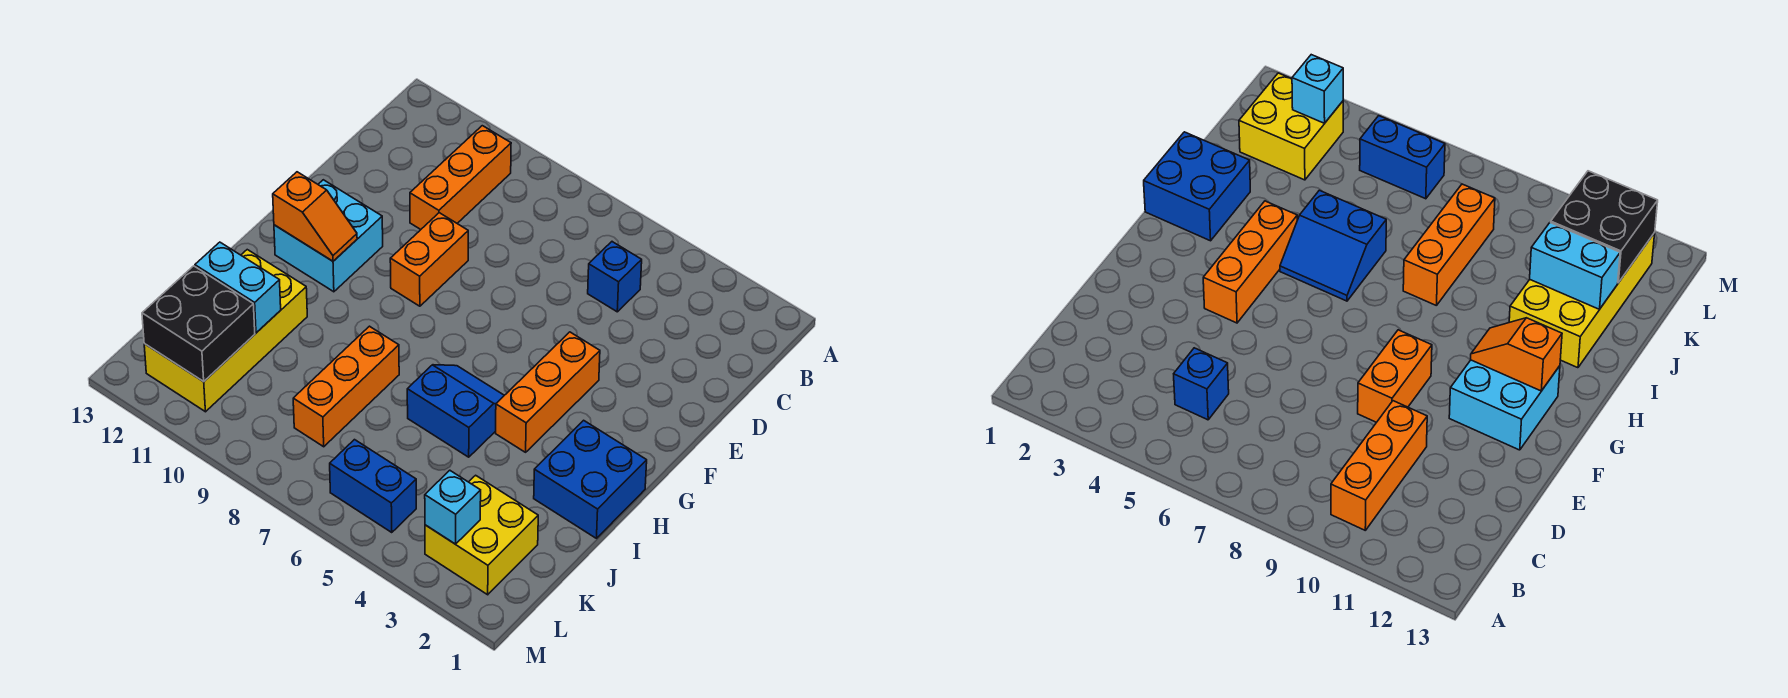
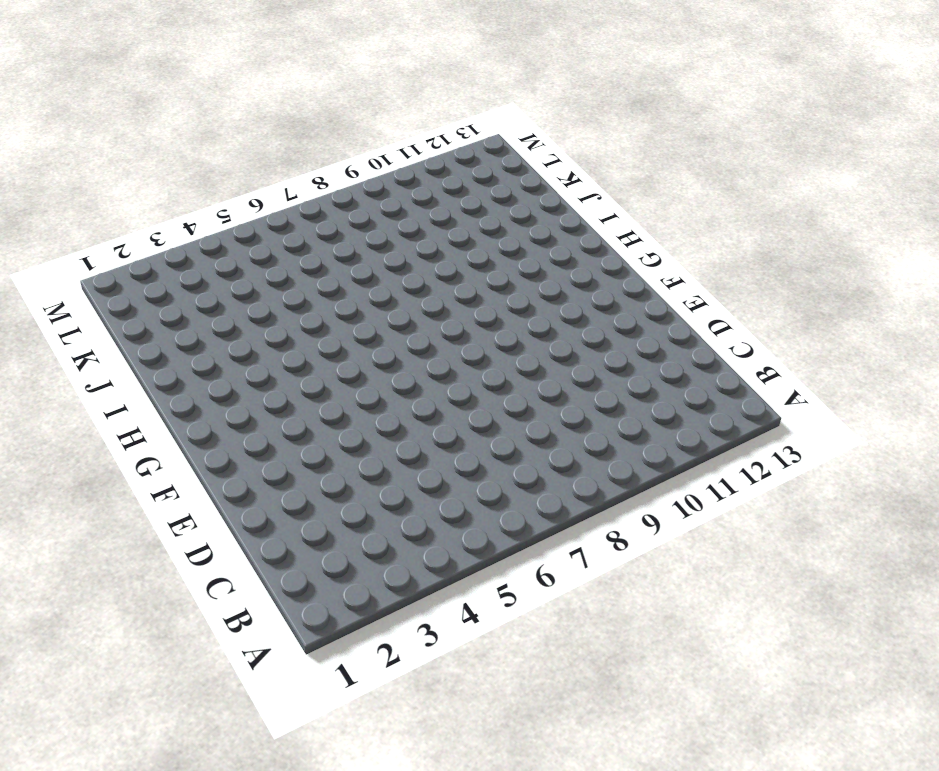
none -> orange 1x3 brick [410,126,511,229]
none -> blue 1x1 brick [588,242,642,312]
none -> orange 1x2 brick [390,213,468,306]

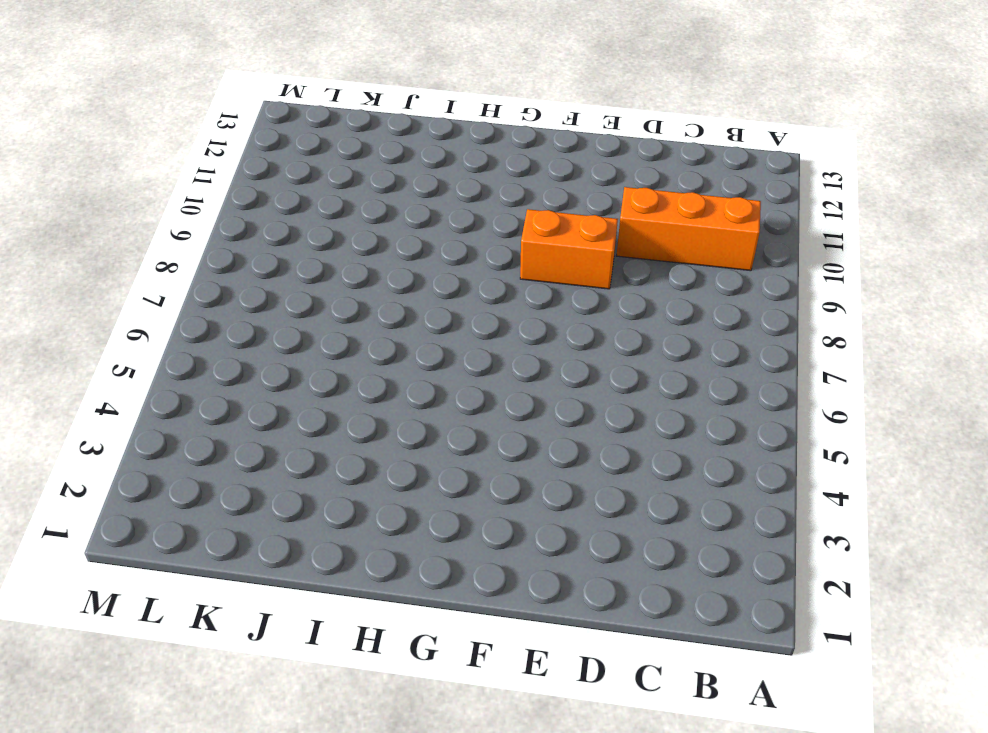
none -> blue 1x1 brick [588,242,642,312]
none -> orange 1x3 brick [496,332,600,452]
none -> cyan 2x2 brick [274,180,383,292]

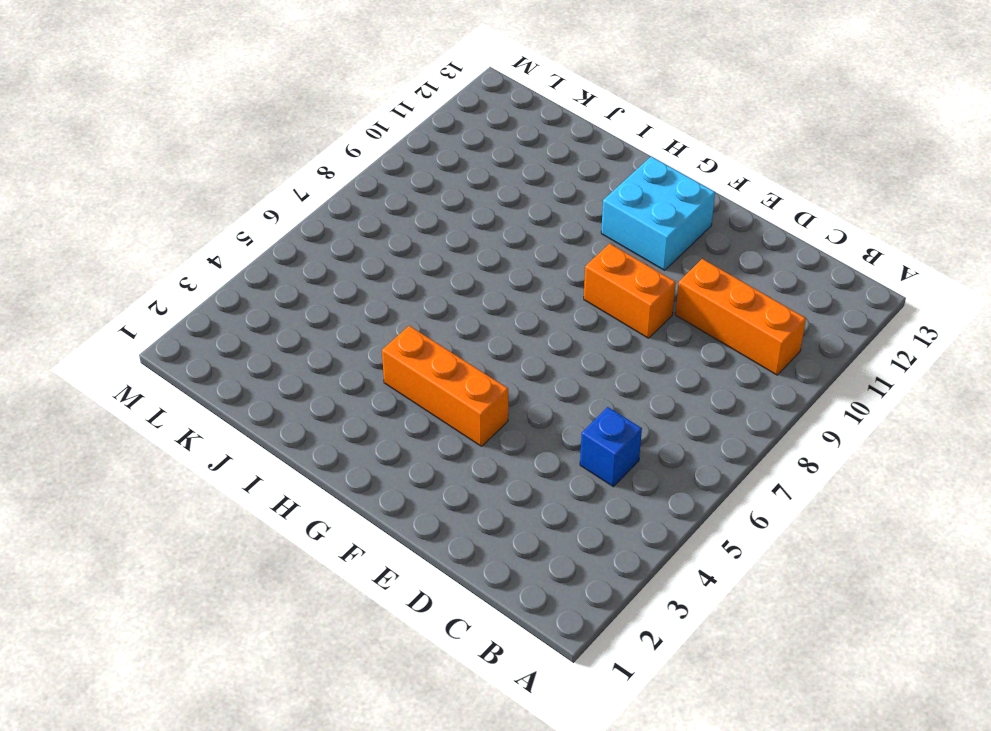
none -> blue 2x2 brick [534,420,647,538]
none -> blue 2x2 slope [407,365,504,457]
none -> orange 1x3 brick [293,326,399,447]

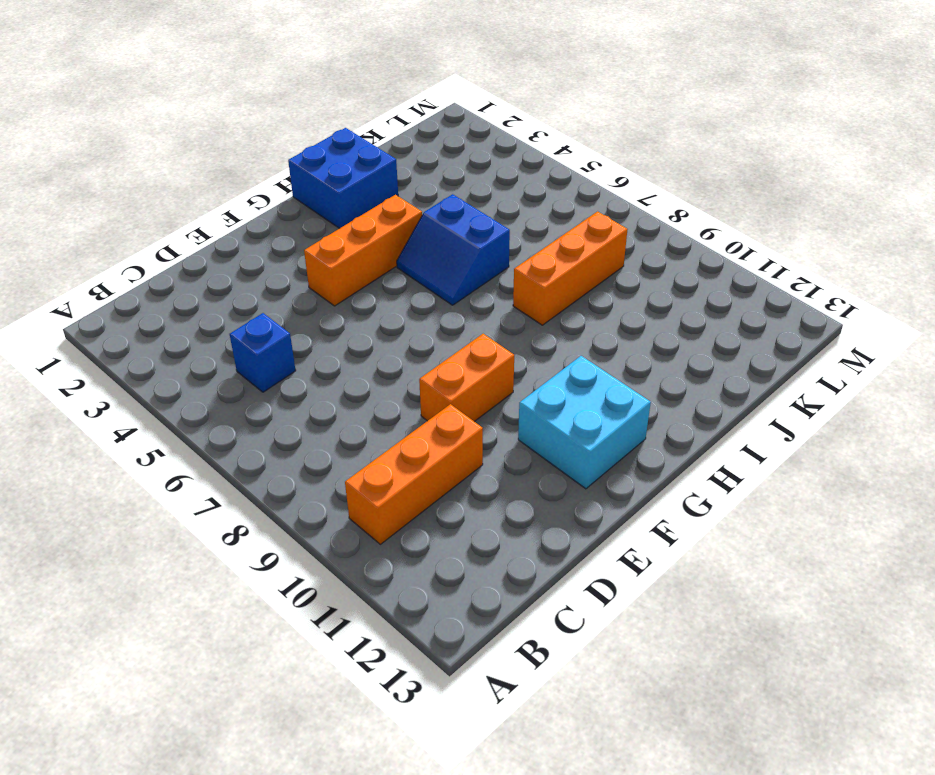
none -> yellow 2x4 brick [144,250,307,412]
none -> yellow 2x2 brick [425,475,538,595]
none -> blue 1x2 brick [330,440,416,533]

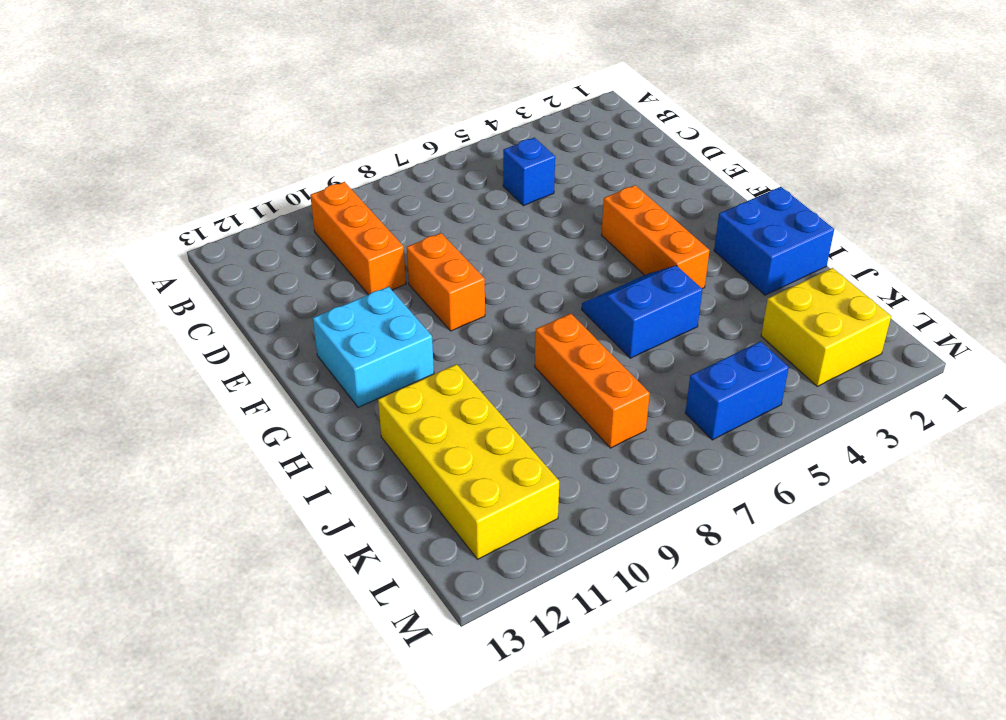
none -> orange 1x2 slope [273,172,357,261]
none -> cyan 1x2 brick [195,242,281,333]
none -> black 2x2 brick [142,266,255,382]

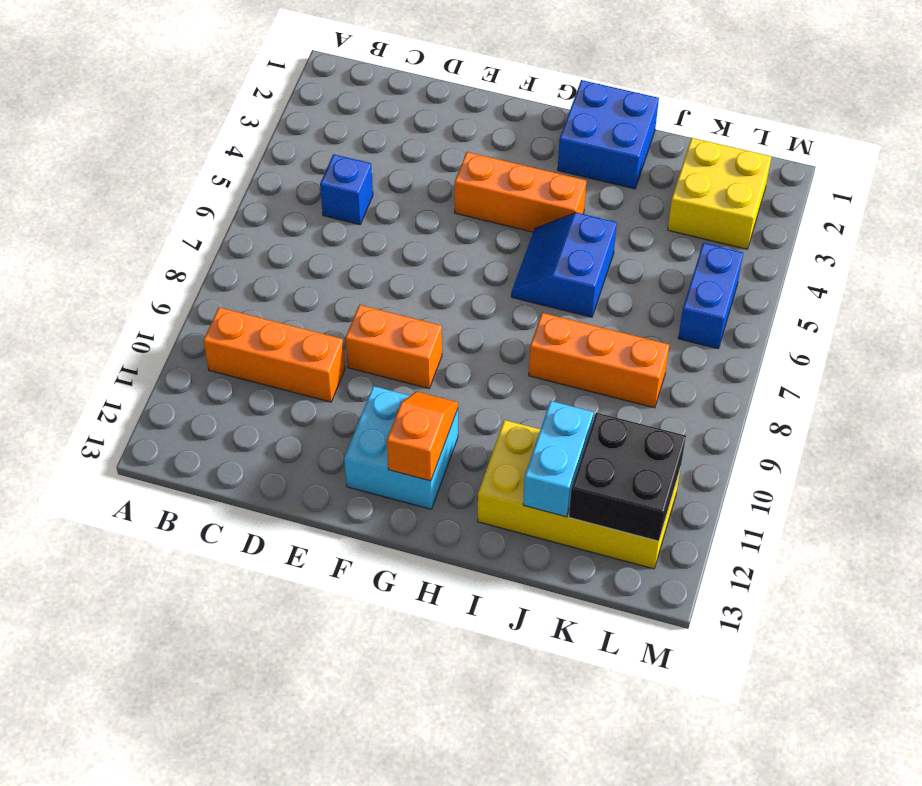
none -> cyan 1x1 brick [425,470,481,544]

